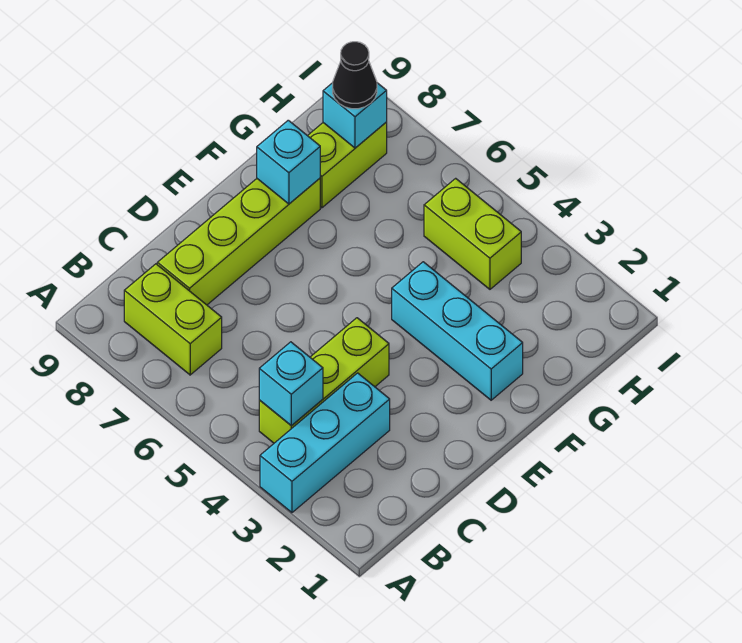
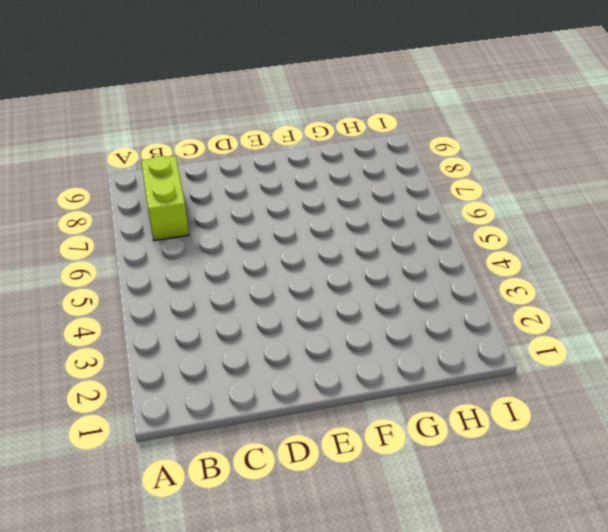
none -> cyan 1x3 brick [260,373,390,513]
none -> lime 1x3 brick [259,318,389,443]

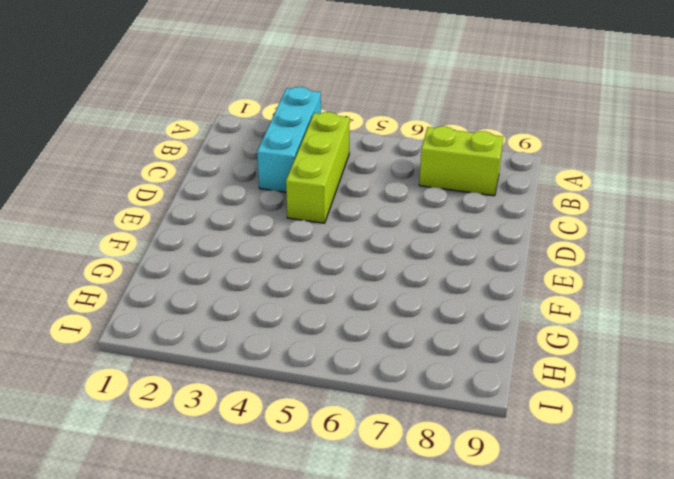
none -> lime 1x4 brick [157,178,320,305]
none -> cyan 1x3 brick [392,262,523,400]

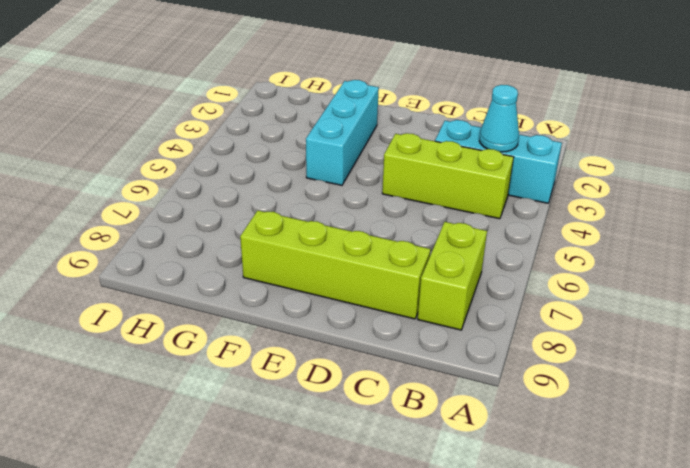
cyan 1x1 cone [479,85,519,152] -> none
none -> lime 1x2 brick [308,122,387,208]
none -> lime 1x2 brick [424,178,521,289]

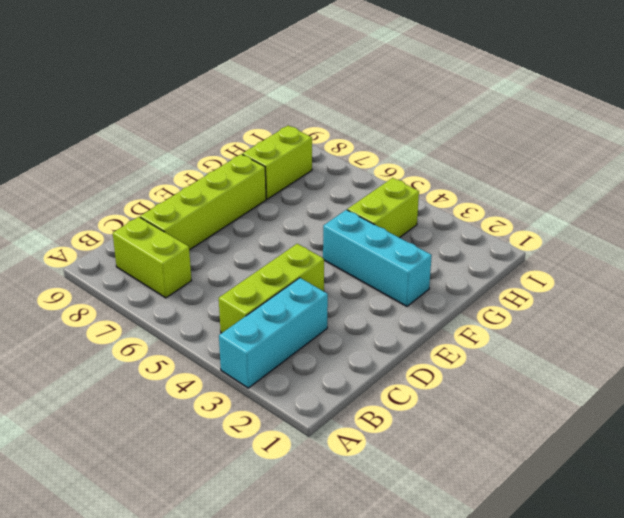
lime 1x2 brick [347,178,419,238] -> lime 1x2 brick turned to [424,178,521,289]
none -> cyan 1x1 brick [259,342,323,426]
none -> cyan 1x1 brick [257,120,320,204]

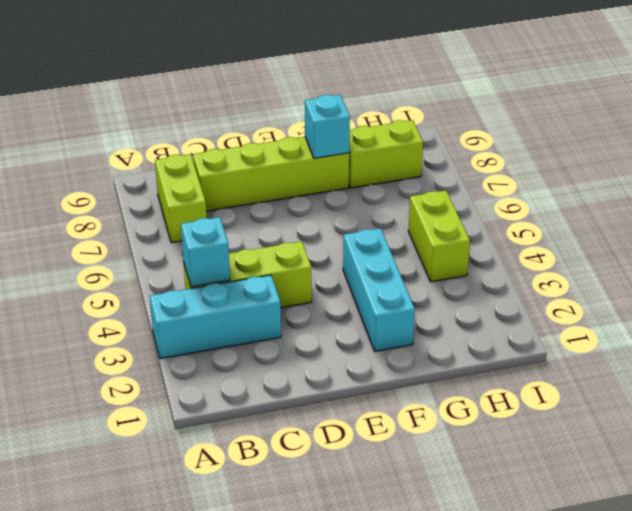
none -> cyan 1x1 brick [323,83,387,148]
none -> black 1x1 cone [333,42,377,109]

